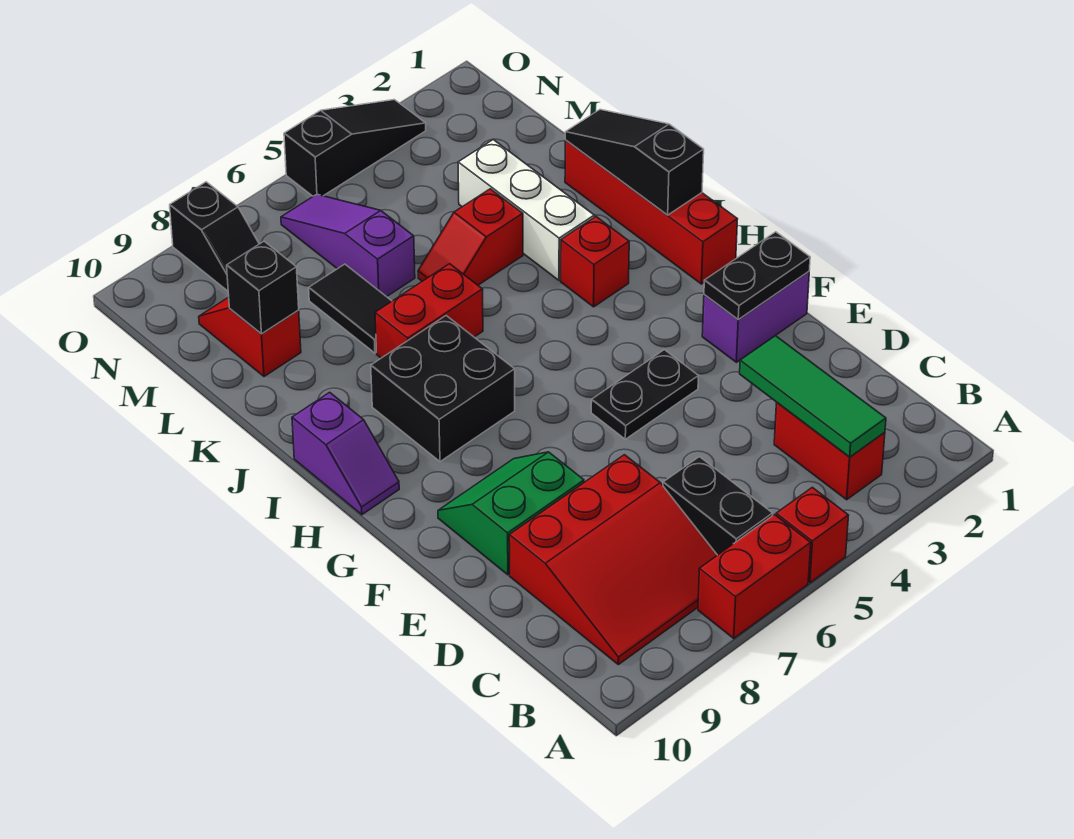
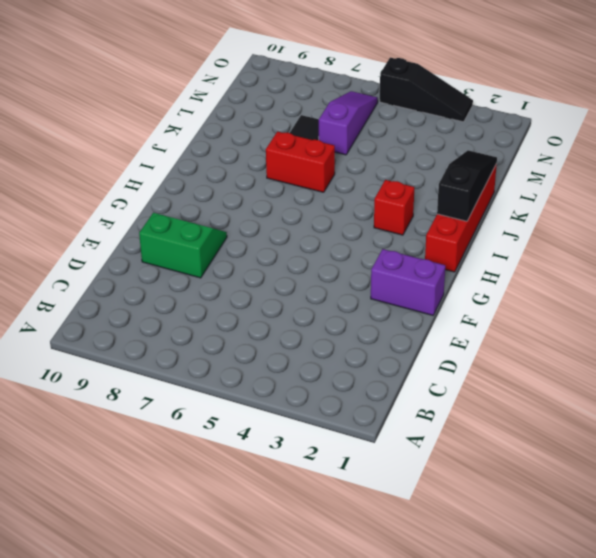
none -> red 1x1 brick [776,487,849,583]
none -> red 1x2 brick [698,515,811,638]
none -> red 1x2 brick [774,403,885,500]

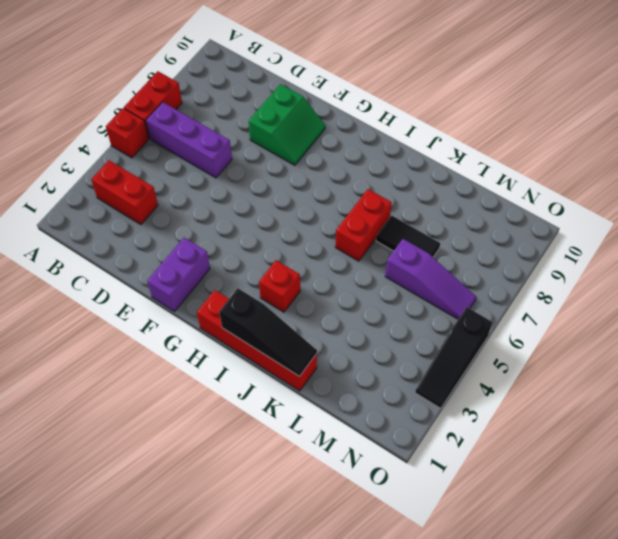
purple 1x3 brick [146,102,232,178] -> black 1x2 brick [663,457,773,555]
none -> red 3x3 slope [509,455,717,665]
none -> black 1x2 plate [591,350,698,439]
none -> black 2x2 brick [371,316,515,462]

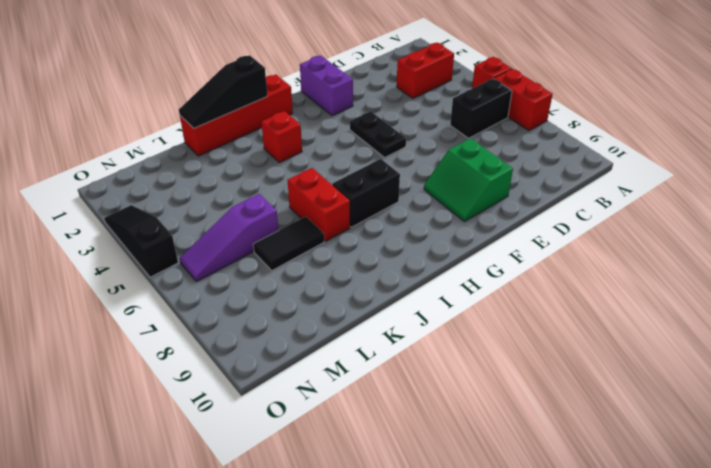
black 1x2 brick [332,159,400,227] -> black 2x2 brick [371,316,515,462]
none -> red 3x3 slope [509,455,717,665]
none -> purple 1x2 slope [292,392,399,515]
none -> white 1x3 brick [458,140,594,280]

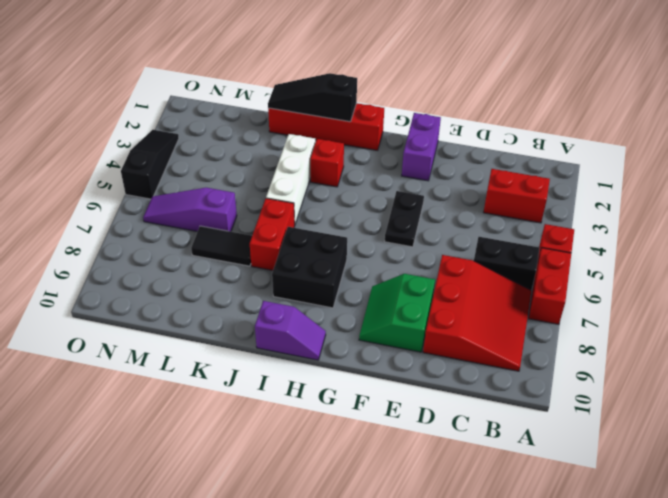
white 1x3 brick [266,134,316,224] -> white 1x3 brick turned to [458,140,594,280]
none -> red 1x2 slope [418,189,523,285]
none -> red 1x2 slope [199,297,301,377]
none -> black 1x2 slope [170,182,259,291]

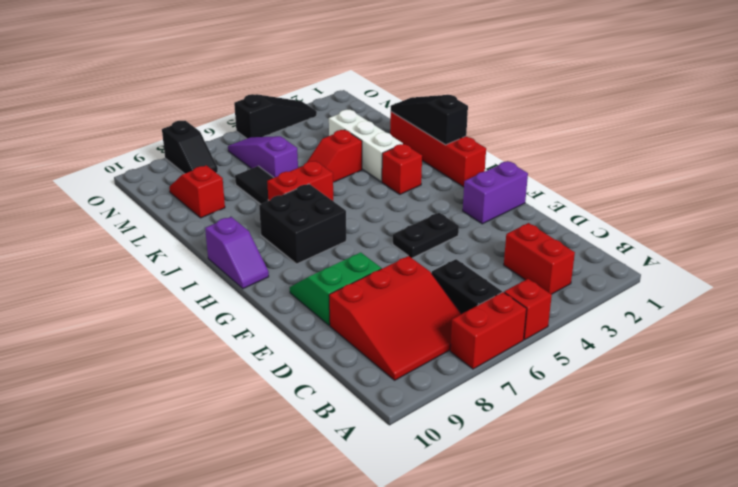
none -> green 1x3 tile [740,336,886,457]
none -> black 1x2 plate [704,232,810,319]
none -> black 1x1 brick [227,241,299,334]

